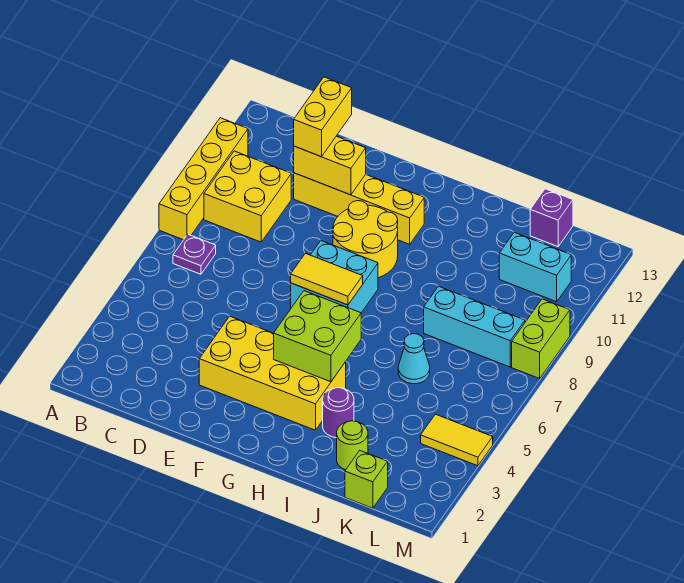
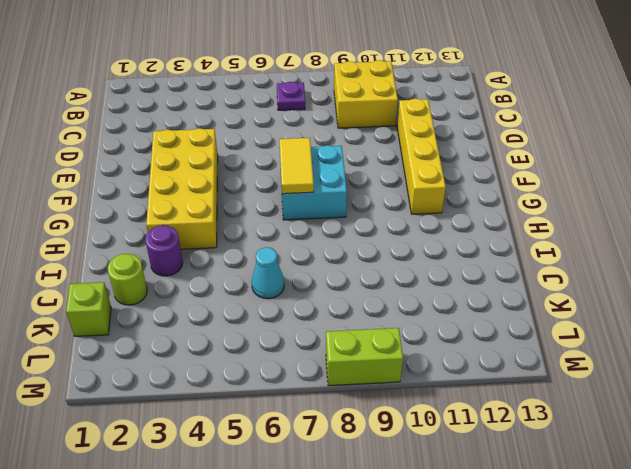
none -> yellow 1x4 brick [159,118,248,240]
none -> yellow 2x2 round brick [333,201,398,278]
none -> cyan 1x3 brick [424,286,525,367]

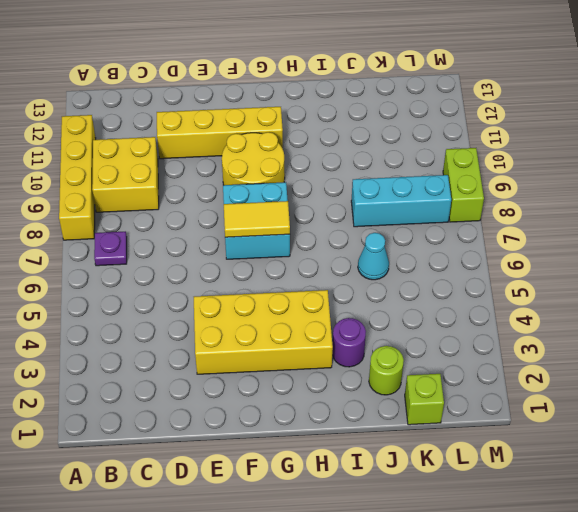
none -> cyan 1x2 brick [499,232,571,302]
none -> purple 1x1 brick [530,189,573,247]
none -> yellow 1x2 tile [421,414,493,466]

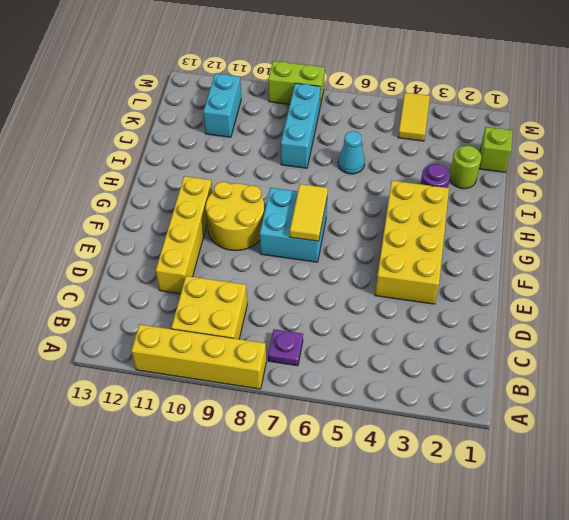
none -> purple 1x1 brick [530,189,573,247]
none -> yellow 1x2 brick [294,136,366,195]
none -> lime 2x2 brick [274,291,361,382]

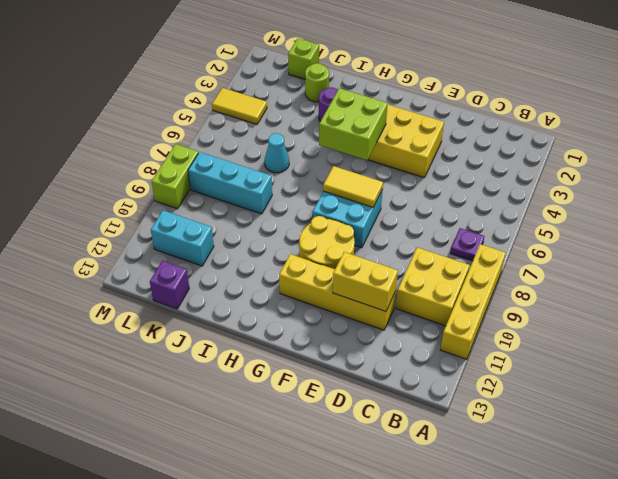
none -> yellow 1x2 brick [294,77,352,157]

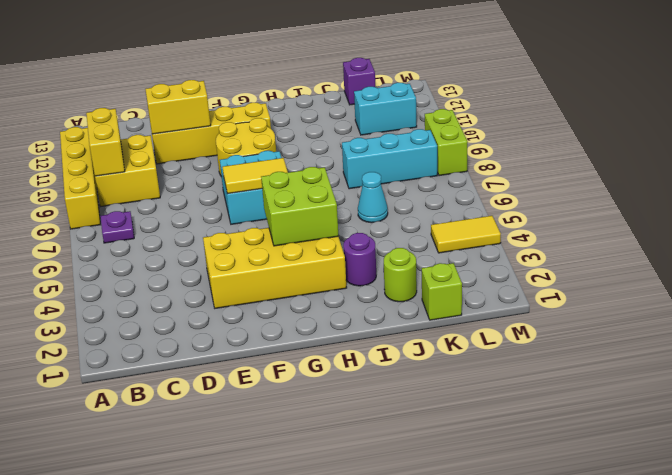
yellow 1x2 brick [86,108,125,176] -> yellow 1x2 brick moved to [294,77,352,157]

